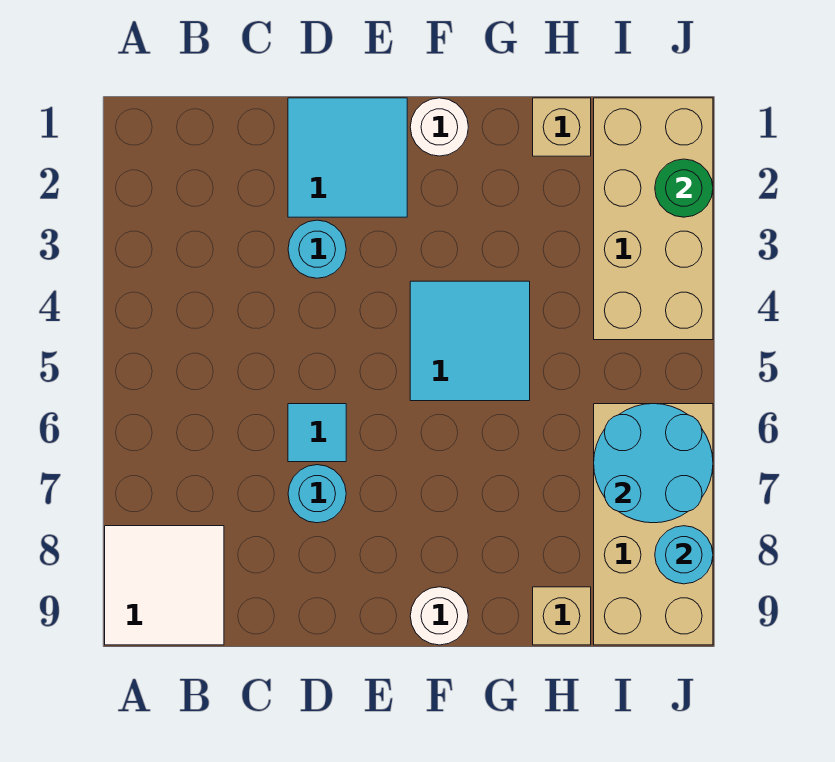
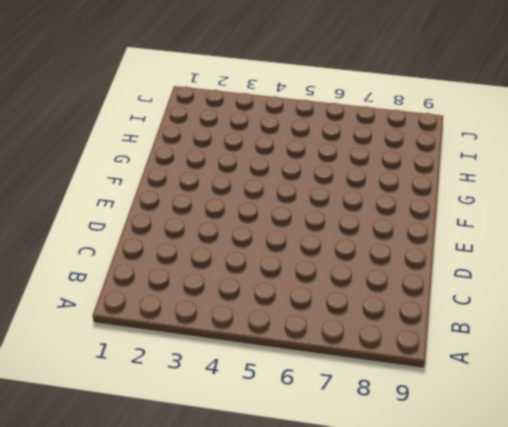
none -> white 2x2 tile [105,526,224,645]
none -> cyan 2x2 tile [288,98,407,217]
none -> cyan 1x1 round brick [288,220,346,278]

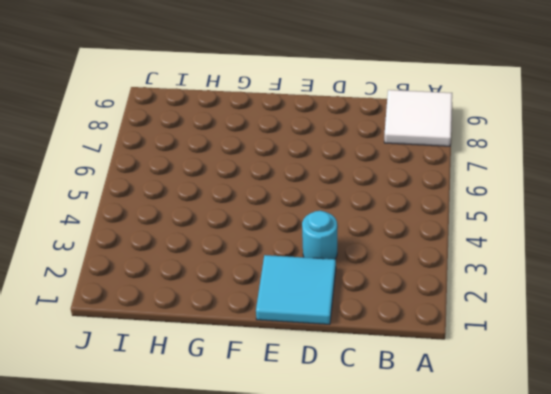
none -> cyan 1x1 tile [288,404,346,462]
none -> cyan 1x1 round brick [288,465,346,523]
none -> white 1x1 round brick [410,98,468,156]

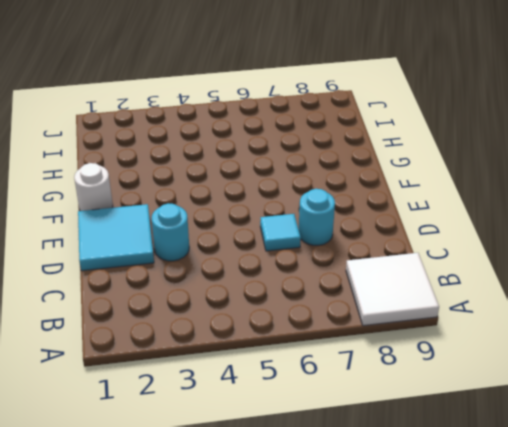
none -> cyan 2x2 tile [410,281,530,401]
none -> white 1x1 round brick [410,587,468,645]
none -> tan 1x1 brick [533,98,591,156]

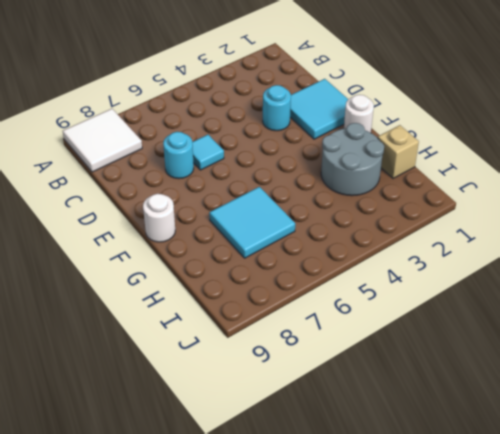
grey 2x2 round brick [321,123,384,196] -> none
cyan 2x2 tile [209,187,295,258] -> cyan 2x2 tile moved to [410,281,530,401]
none -> tan 1x1 brick [533,587,591,645]
none -> tan 2x4 brick [594,98,713,340]
none -> tan 2x4 brick [594,404,713,645]

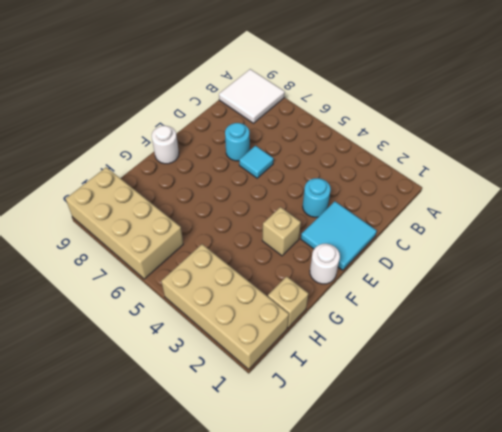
tan 1x1 brick [262,207,301,256] -> tan 1x1 brick moved to [533,587,591,645]
none -> cyan 2x2 tile [410,281,530,401]
none -> cyan 2x2 round brick [594,404,713,523]
none -> green 1x1 round brick [655,159,713,217]

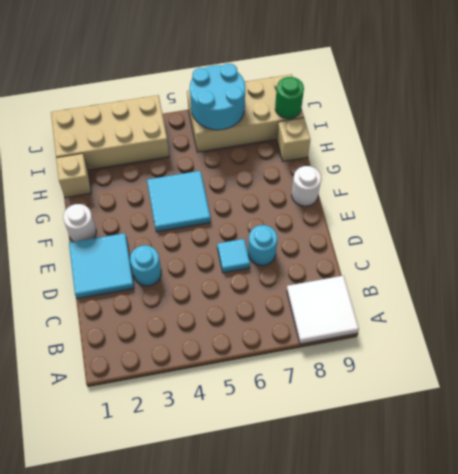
green 1x1 round brick [275,77,304,119] -> green 1x1 round brick moved to [655,159,713,217]
none -> cyan 1x1 round brick [655,526,713,584]

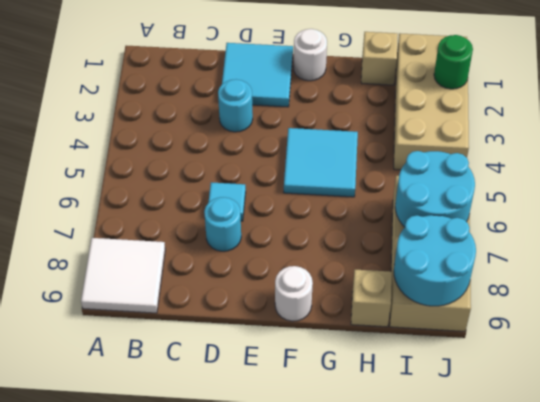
cyan 2x2 round brick [394,215,476,306] -> cyan 1x1 round brick [655,526,713,584]

